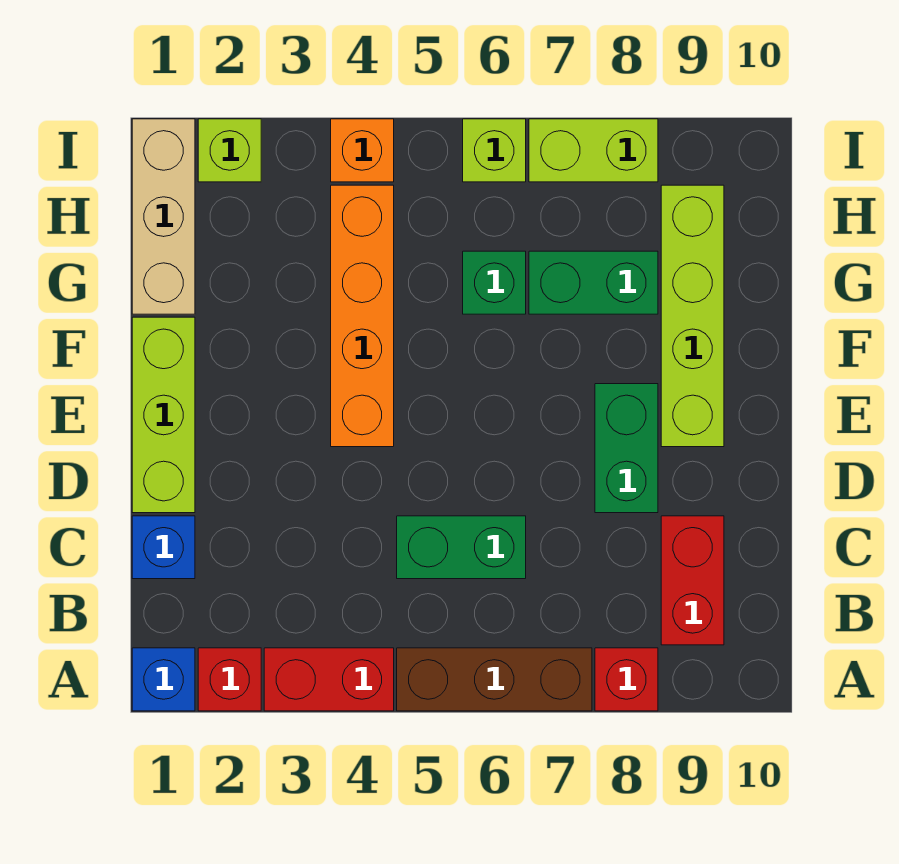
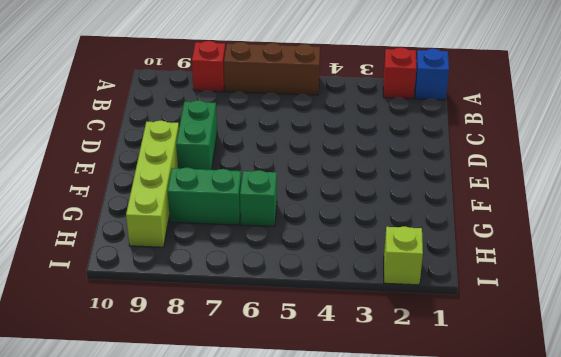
none -> red 1x2 brick [264,648,394,711]
none -> red 1x2 brick [661,516,724,645]
none -> blue 1x1 brick [132,516,195,579]

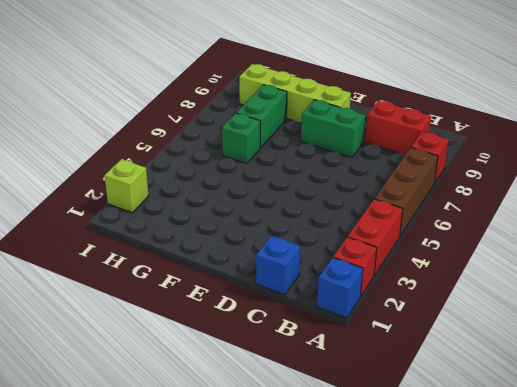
none -> green 1x2 brick [397,516,526,579]
none -> lime 1x3 brick [132,317,195,513]
none -> orange 1x4 brick [331,185,394,447]

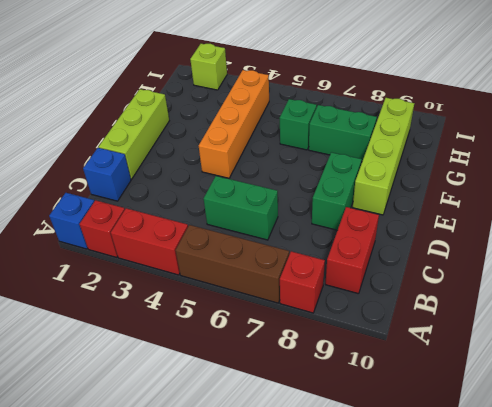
none -> tan 1x3 brick [132,119,195,314]
none -> orange 1x1 brick [331,119,394,182]
none -> lime 1x1 brick [463,119,526,182]

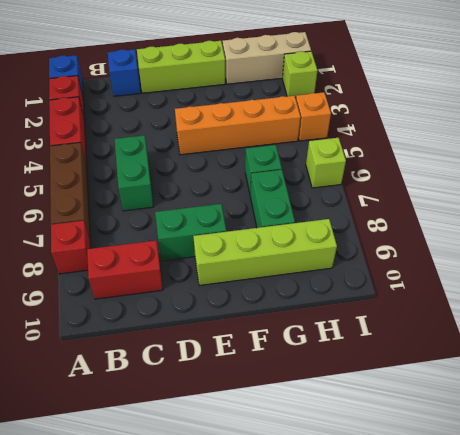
none -> lime 1x2 brick [529,119,658,182]

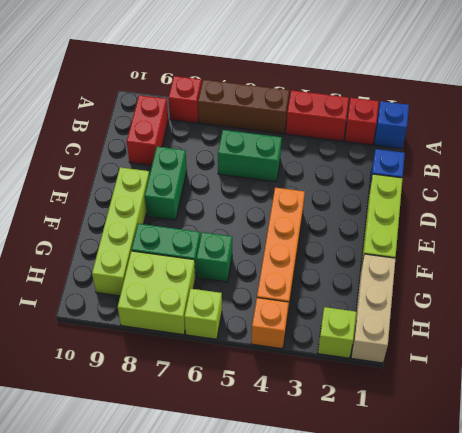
lime 2x2 brick [118,251,195,335] -> lime 1x2 brick [529,119,658,182]

